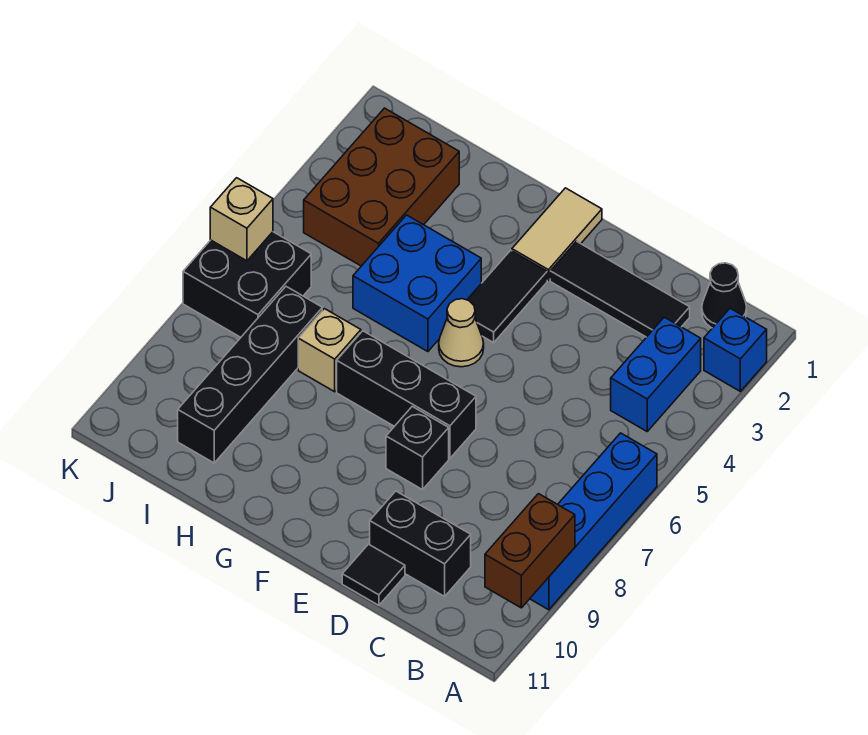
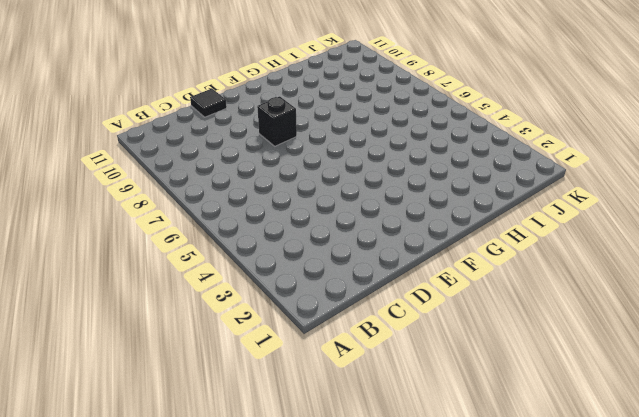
none -> blue 1x1 brick [704,308,767,391]
none -> blue 1x4 brick [530,433,657,610]
none -> black 1x1 cone [702,263,747,328]

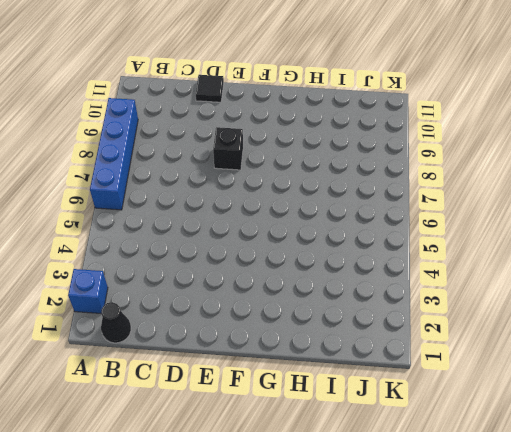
none -> blue 1x2 brick [611,317,701,431]
none -> black 1x3 tile [550,241,690,337]
none -> black 1x2 brick [370,491,471,596]

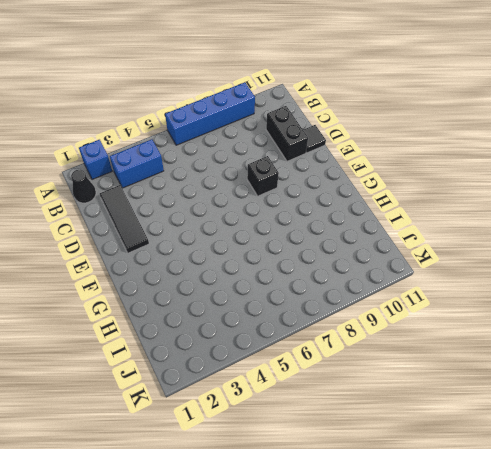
none -> black 1x3 brick [337,331,476,458]
none -> tan 1x2 tile [512,188,602,280]
none -> black 1x2 tile [467,250,547,343]

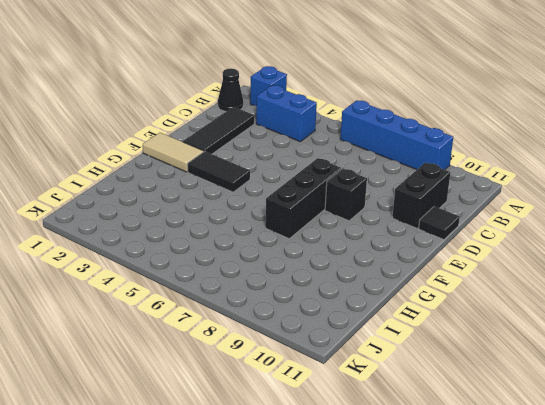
none -> tan 1x1 cone [439,299,484,367]
none -> blue 2x2 brick [353,215,481,352]
none -> tan 1x1 brick [298,309,361,392]

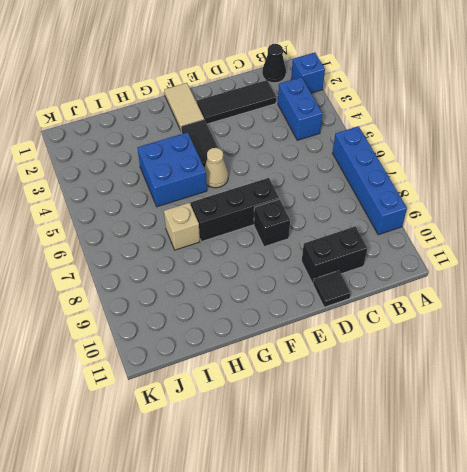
none -> brown 2x3 brick [304,108,459,266]
none -> black 1x4 brick [178,287,322,463]
none -> black 2x2 brick [183,232,311,337]

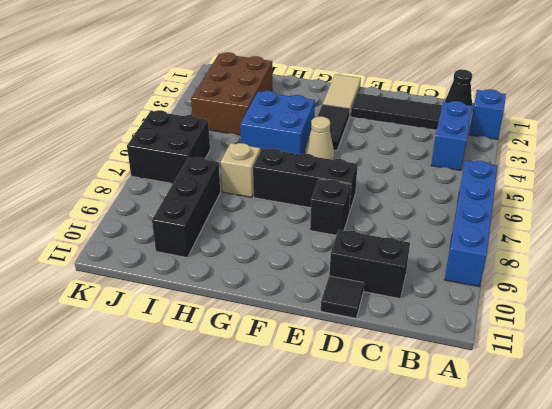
black 1x3 brick [152,157,220,258] -> black 1x4 brick [178,287,322,463]
none -> brown 1x2 brick [485,494,575,608]
none -> tan 1x1 brick [210,178,273,261]

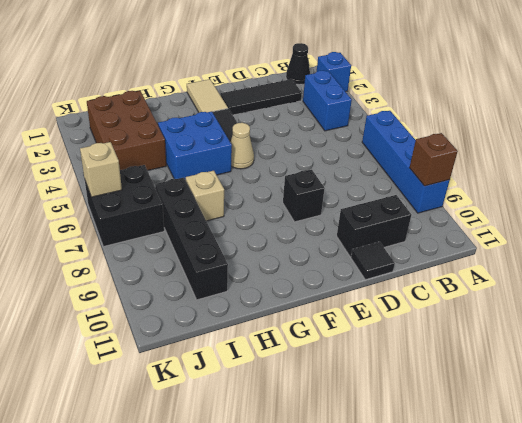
brown 1x1 brick [409,133,458,186] -> brown 1x2 brick [485,494,575,608]
none -> black 1x3 brick [337,331,476,458]

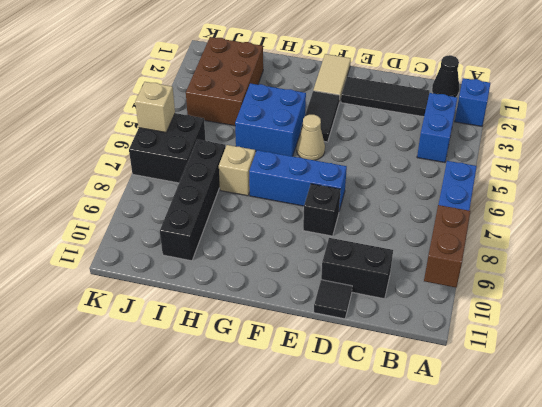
blue 1x3 brick [249,150,347,211] -> black 1x3 brick [337,331,476,458]

